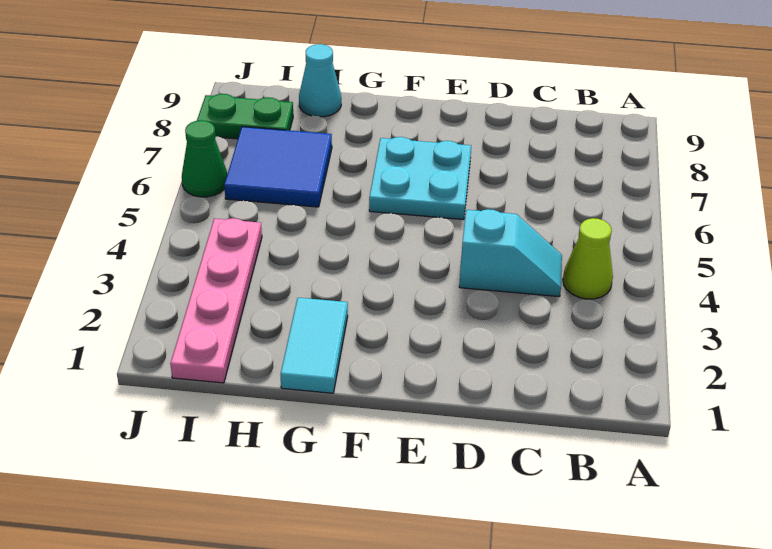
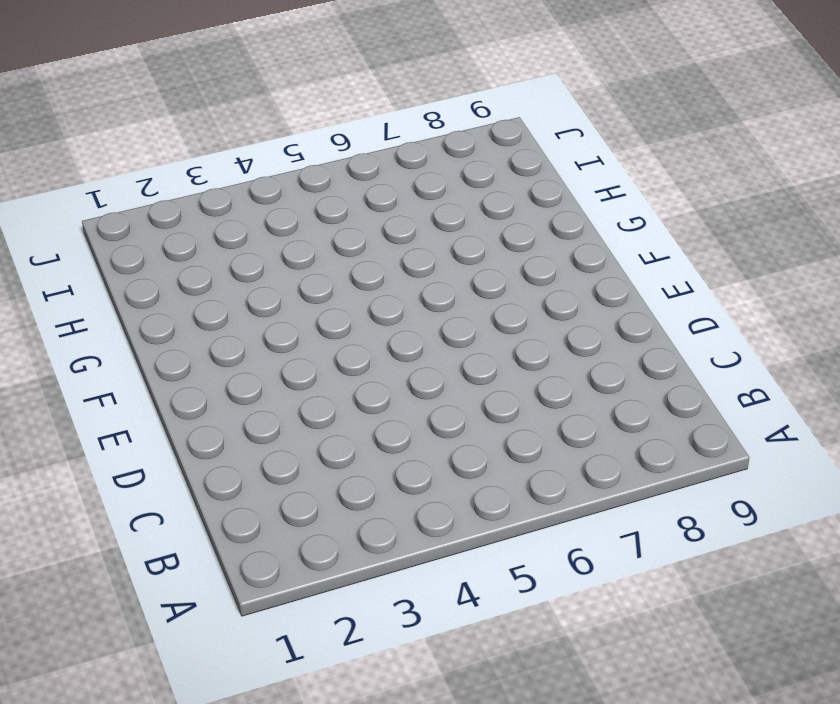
none -> lime 1x1 cone [563,218,613,299]
none -> cyan 1x2 slope [459,209,562,297]

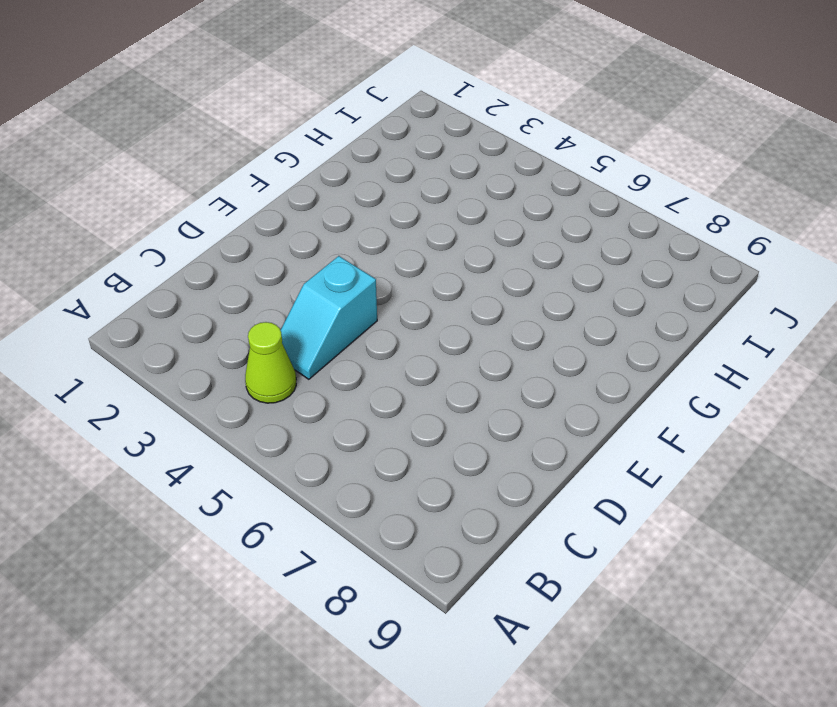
none -> cyan 2x2 plate [369,137,471,220]
none -> cyan 1x2 tile [280,298,348,393]

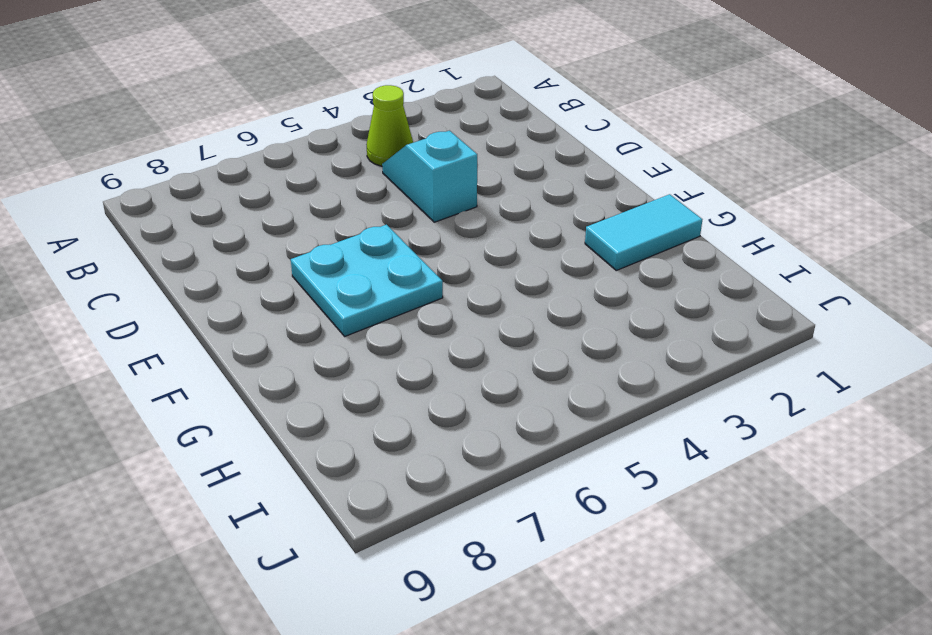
none -> blue 2x2 tile [224,127,332,207]
none -> cyan 1x1 cone [299,44,341,117]

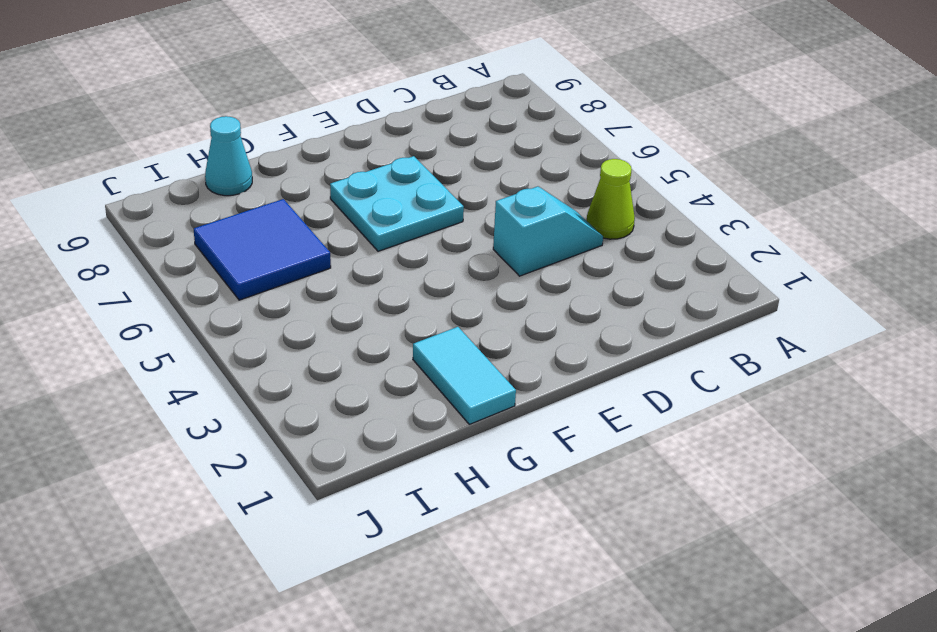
none -> pink 1x4 plate [170,218,262,383]
none -> green 1x2 plate [197,94,293,139]

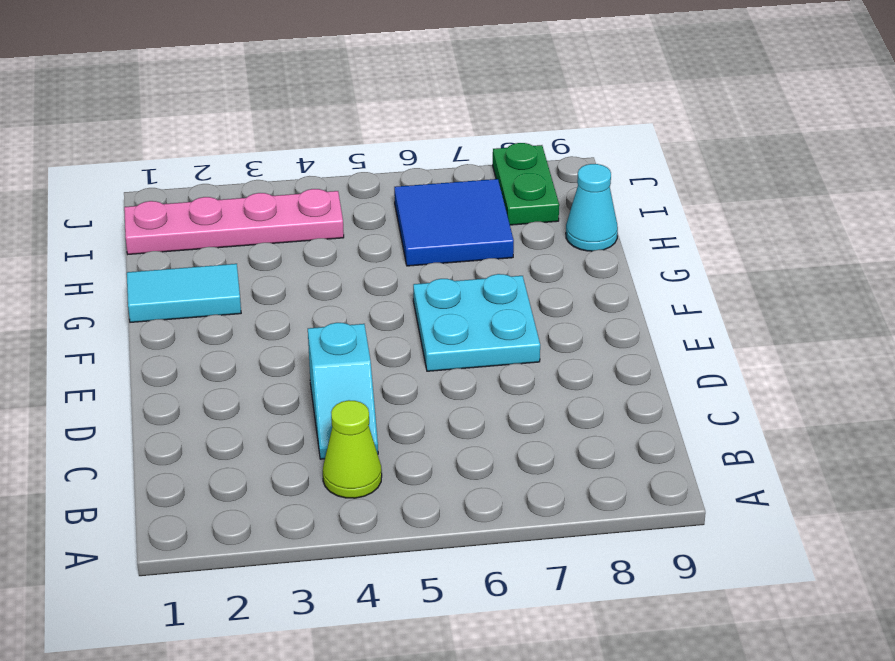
none -> green 1x1 cone [182,120,227,197]

